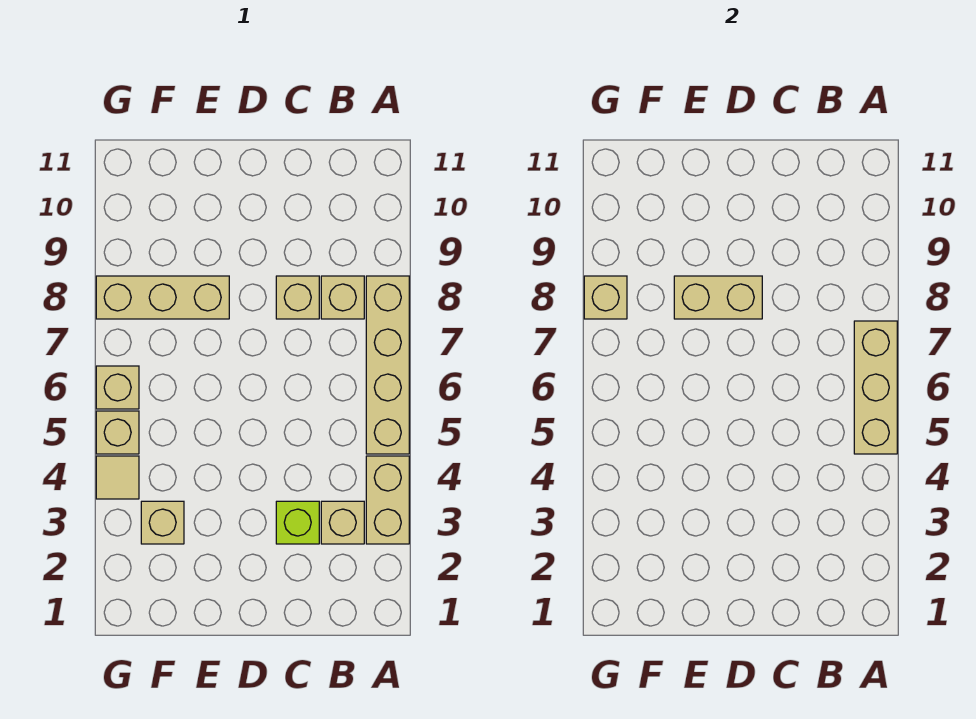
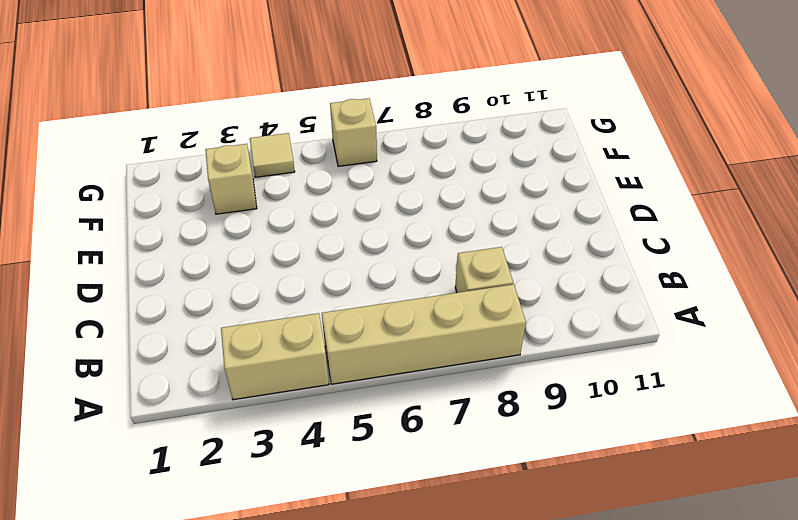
none -> tan 1x1 brick [321,501,364,544]
none -> lime 1x1 brick [276,501,319,544]
none -> tan 1x1 brick [276,276,319,319]

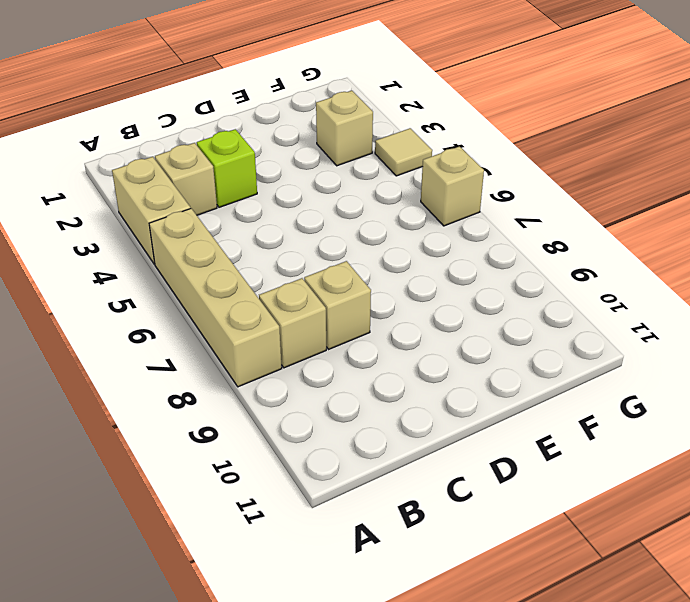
none -> tan 1x3 brick [96,276,229,319]
none -> tan 1x1 brick [96,411,139,454]
none -> tan 1x3 brick [854,321,897,454]

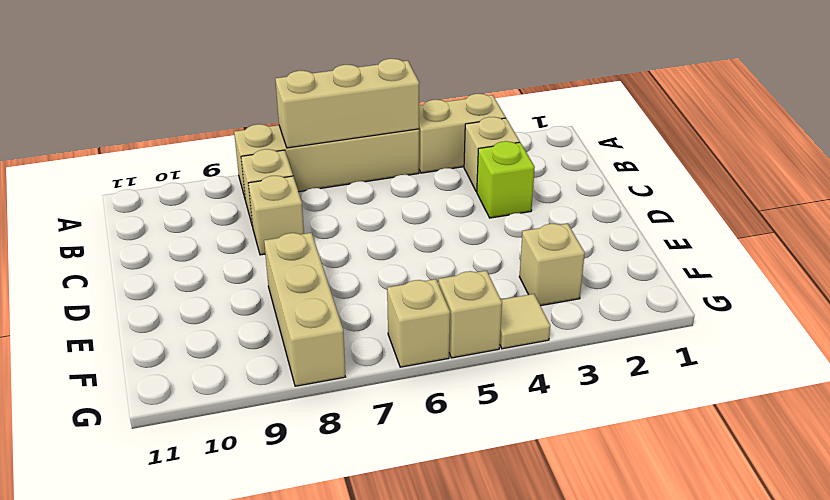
none -> tan 1x2 brick [674,276,762,319]
none -> tan 1x1 brick [584,276,627,319]

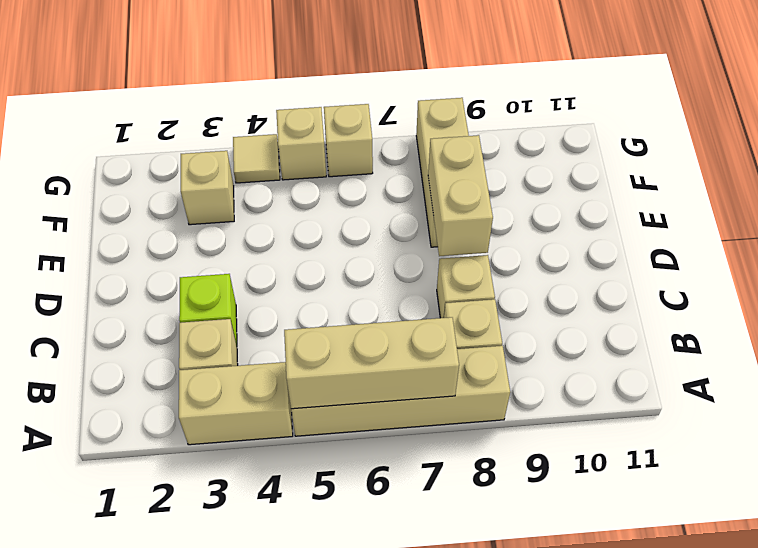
none -> tan 1x1 brick [584,276,627,319]

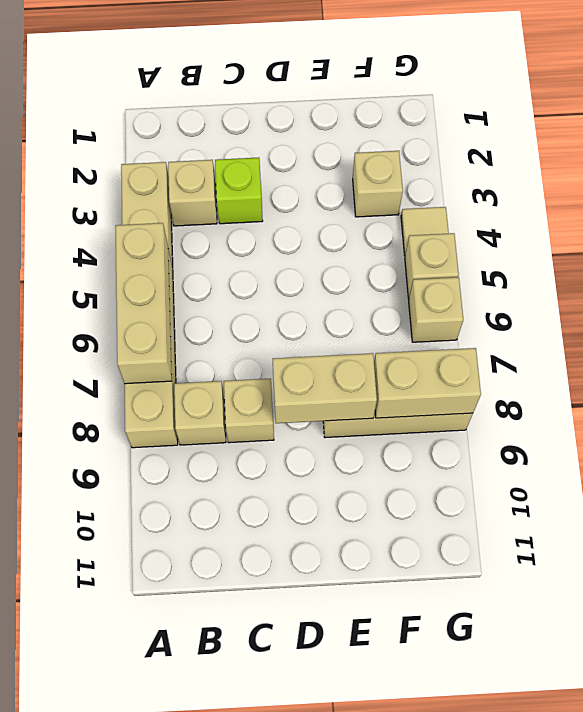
tan 1x2 brick [374,348,481,418] -> tan 1x1 brick [584,276,627,319]

